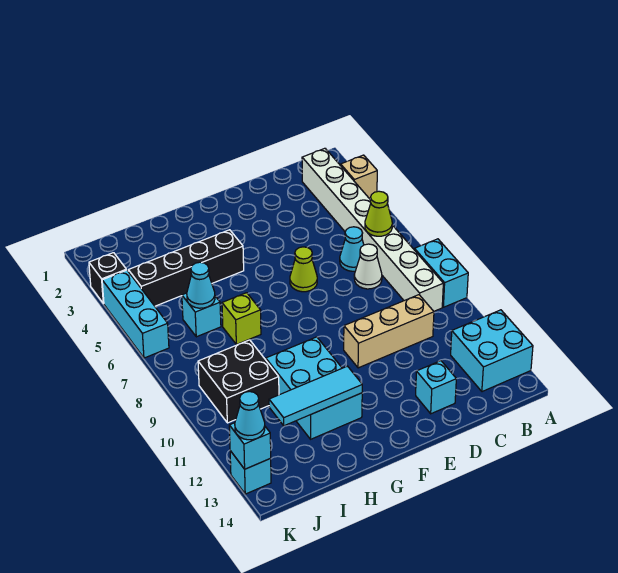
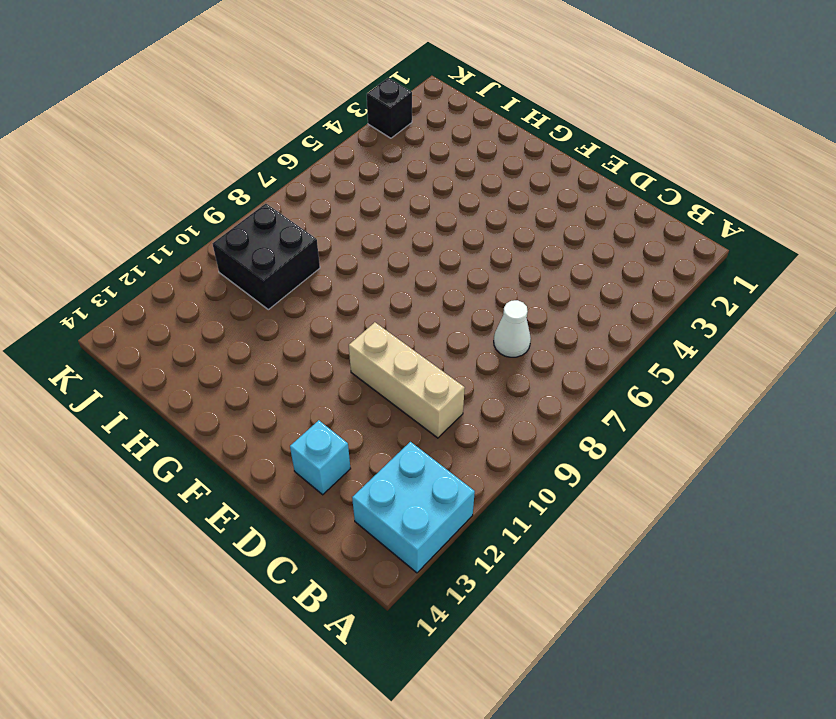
none -> tan 1x1 brick [341,155,377,198]
none -> cyan 1x2 brick [414,239,468,307]
none -> white 1x8 brick [302,148,443,311]

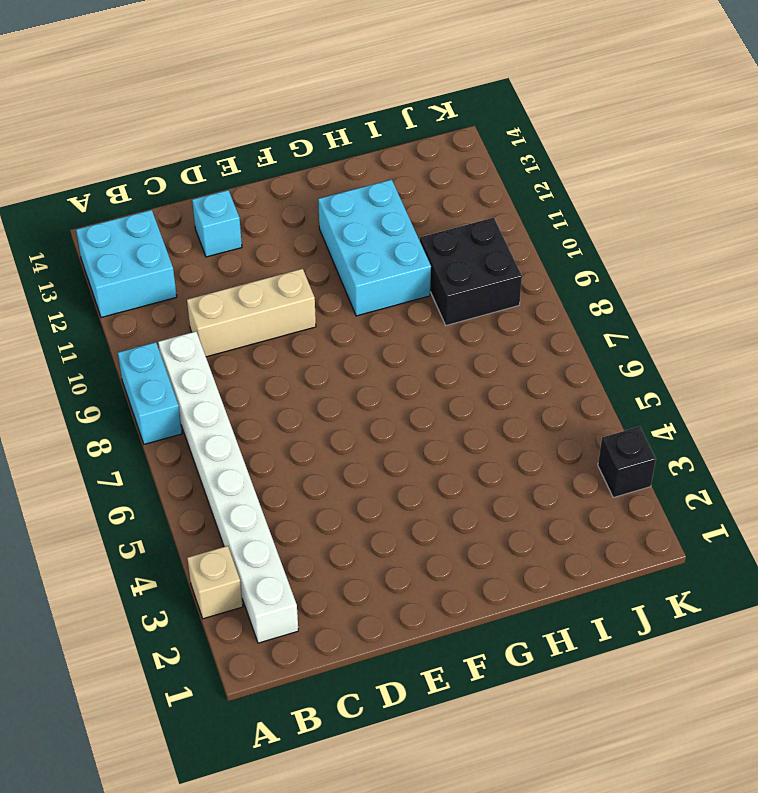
none -> cyan 1x1 cone [340,227,364,271]
none -> white 1x1 cone [354,244,382,289]
none -> lime 1x1 cone [290,247,317,292]

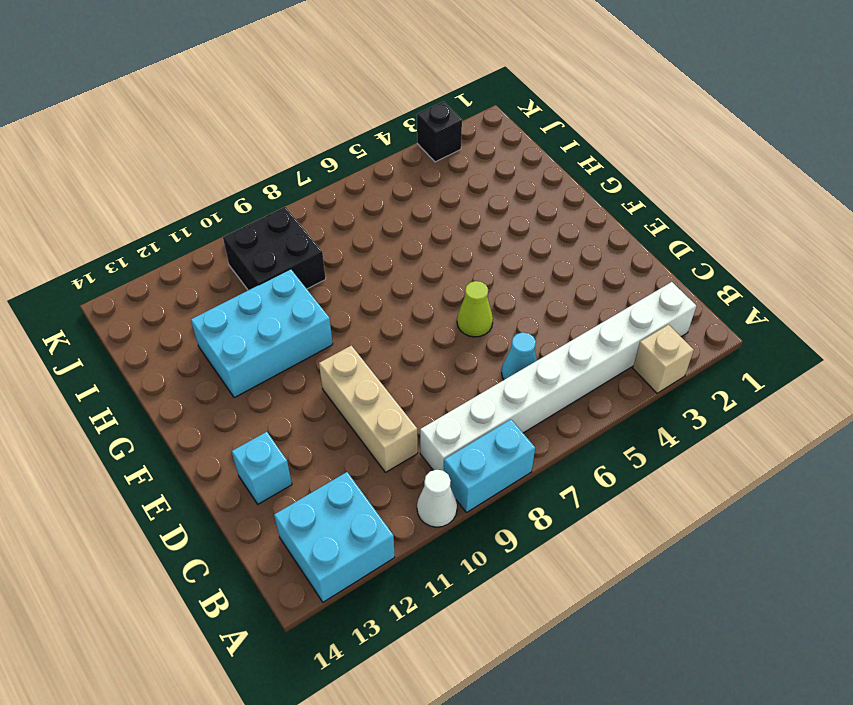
white 1x1 cone [417,470,457,527] -> white 1x1 cone moved to [354,244,382,289]
none -> black 1x4 brick [128,230,244,306]
none -> lime 1x1 brick [222,293,261,344]
none -> cyan 1x1 brick [182,293,221,337]

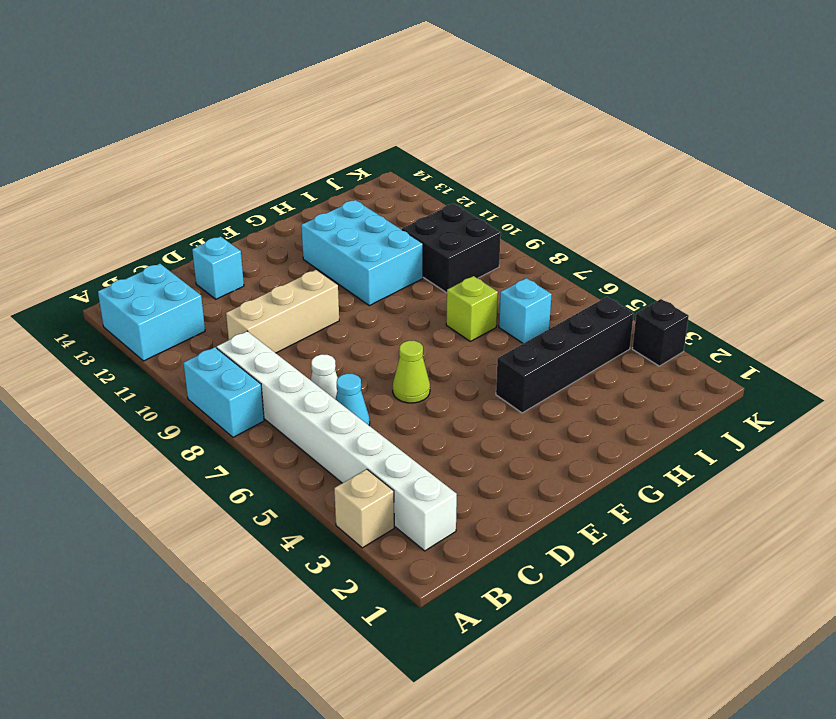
none -> cyan 1x3 brick [102,270,169,358]
none -> cyan 1x1 brick [230,451,271,494]
none -> lime 1x1 cone [365,191,392,236]

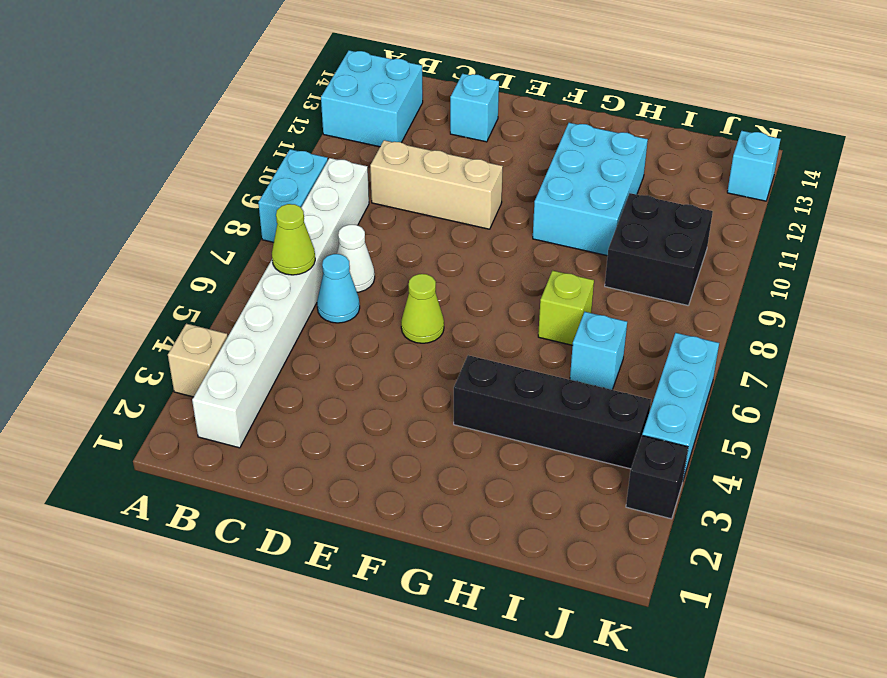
none -> cyan 1x3 tile [269,366,362,426]
none -> cyan 1x1 cone [187,262,215,308]
none -> cyan 1x1 brick [229,423,271,469]

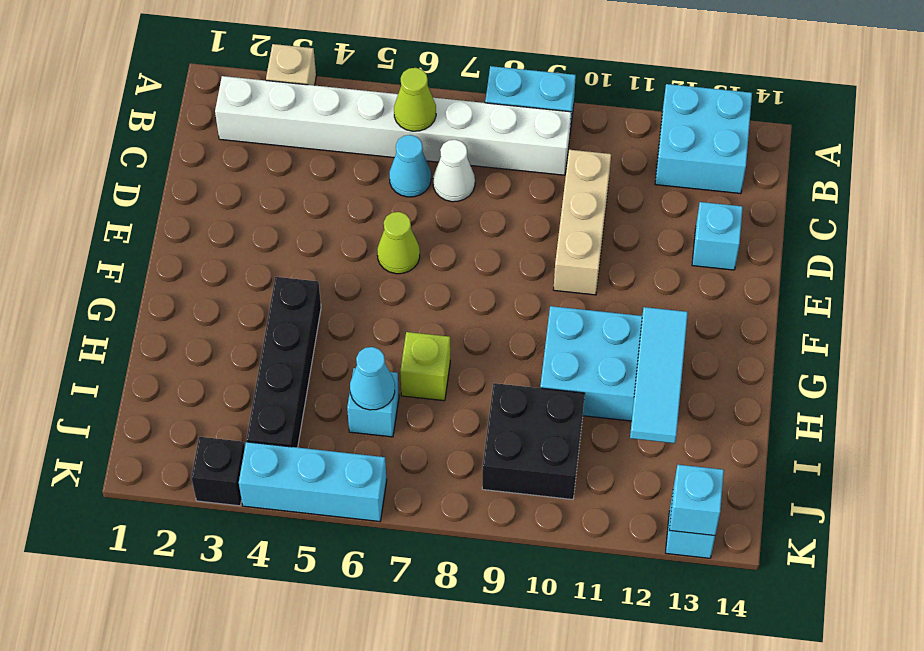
none -> cyan 1x1 cone [235,391,265,440]

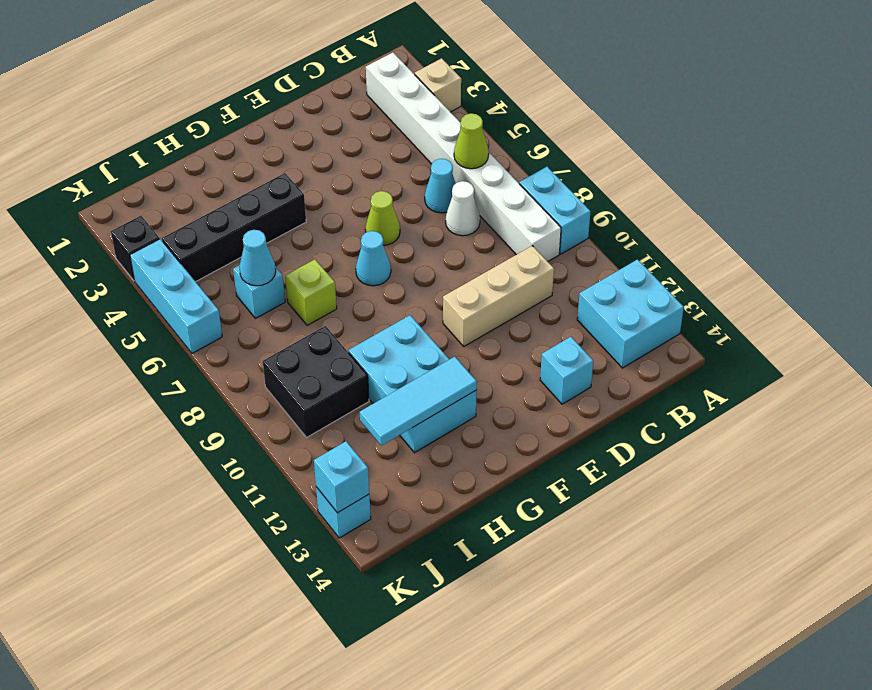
cyan 1x1 cone [356,231,391,286] -> cyan 1x1 cone moved to [235,391,265,440]

